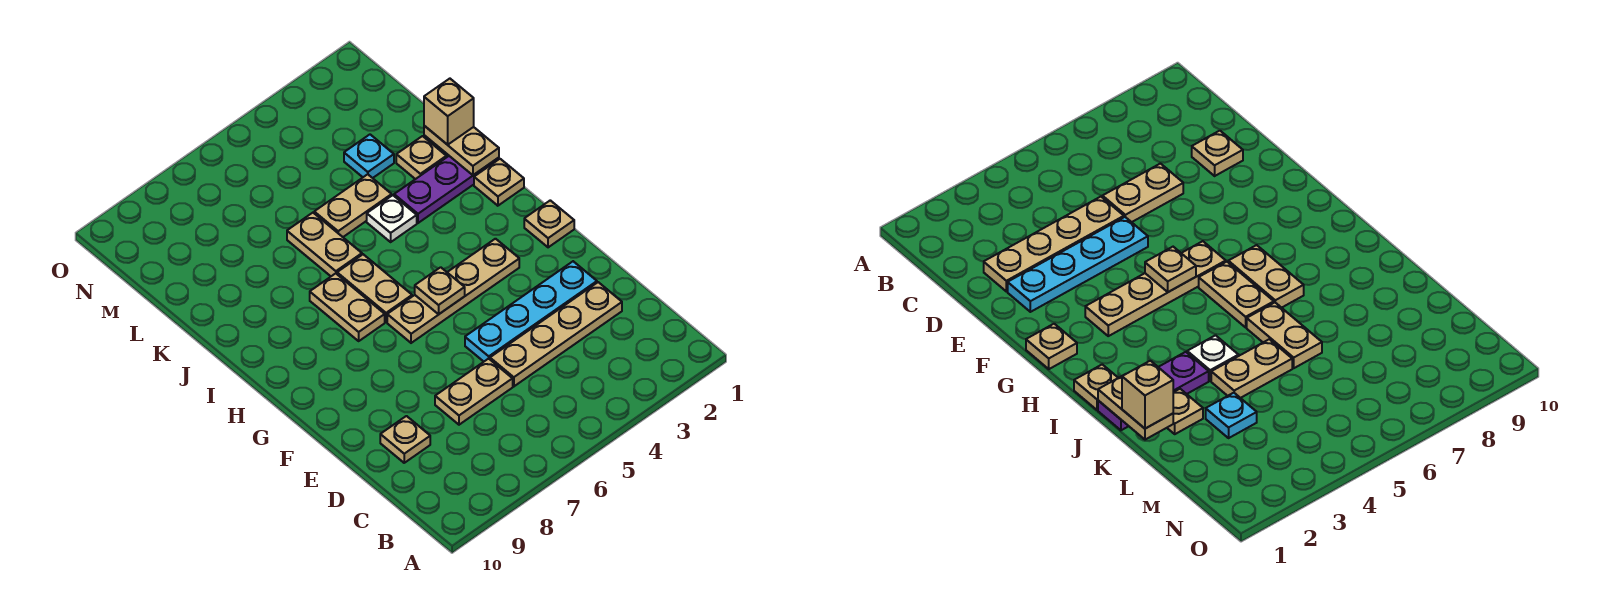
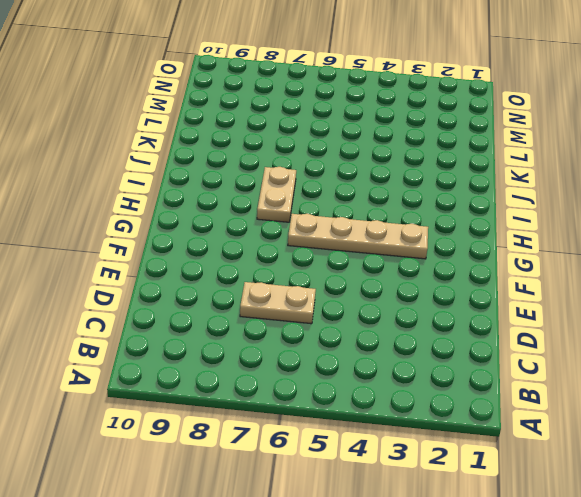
none -> tan 1x4 plate [490,282,622,386]
none -> tan 1x1 plate [380,416,430,463]
none -> cyan 1x4 plate [465,261,597,362]

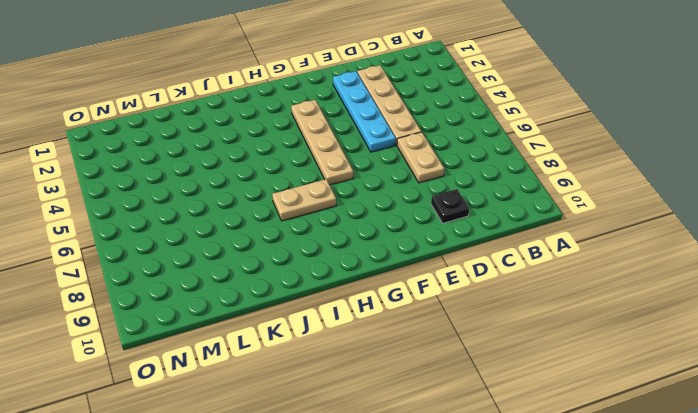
black 1x1 plate [431,189,469,223] -> tan 1x1 plate [380,416,430,463]
none -> tan 1x1 plate [524,200,574,247]
none -> tan 1x2 plate [337,254,412,322]
none -> tan 1x1 plate [474,159,524,206]

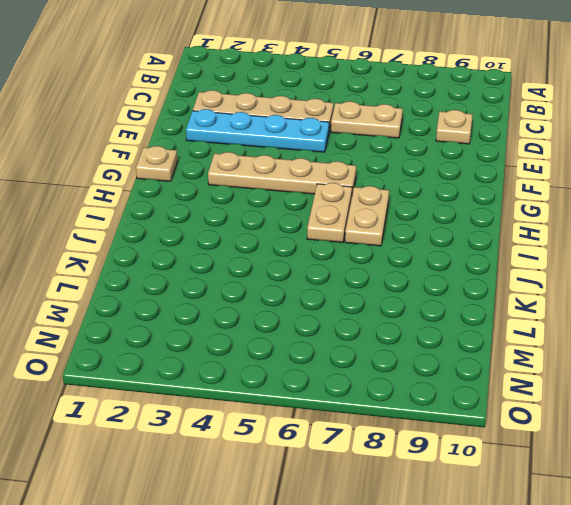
none -> tan 1x1 plate [474,159,524,206]
none -> purple 1x3 plate [394,156,499,223]
none -> white 1x1 plate [367,195,417,242]

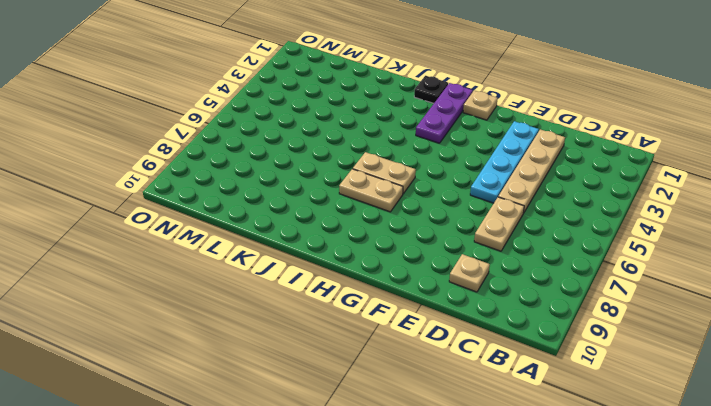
purple 1x3 plate [416,83,473,143] -> purple 1x3 plate moved to [394,156,499,223]
black 1x1 plate [414,76,448,103] -> tan 1x1 plate [474,159,524,206]
none -> tan 1x4 plate [387,239,519,343]
none -> white 1x1 plate [367,195,417,242]
none -> tan 1x2 plate [287,213,362,276]

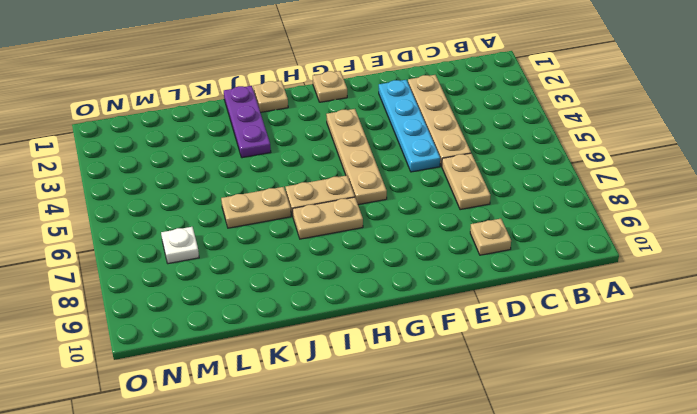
white 1x1 plate [161,227,199,264] -> white 1x1 plate moved to [367,195,417,242]
none -> tan 1x1 plate [396,136,446,179]
none -> tan 1x2 plate [314,174,392,237]
none -> cyan 1x1 plate [344,135,394,178]

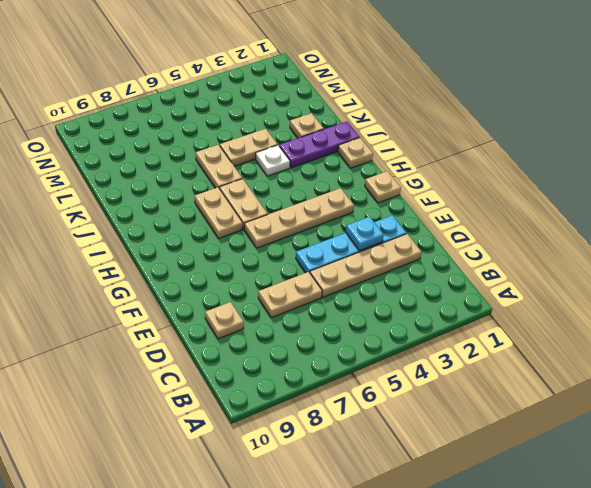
cyan 1x1 plate [346,217,384,251] -> cyan 1x1 plate moved to [344,135,394,178]
none -> tan 1x1 plate [415,267,465,314]
none -> tan 1x2 plate [424,126,499,175]
none -> tan 1x1 brick [424,79,474,145]

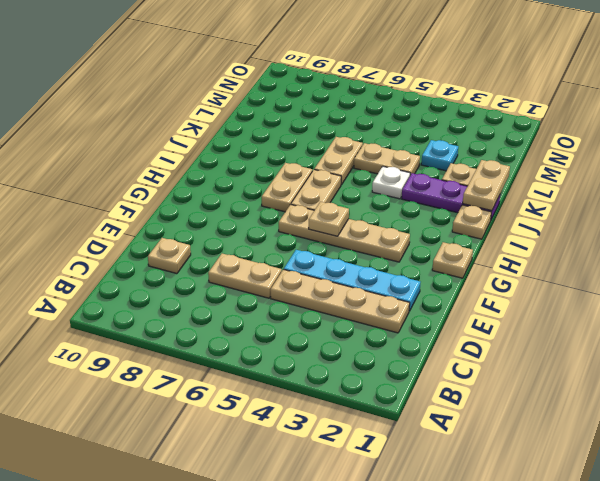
none -> tan 1x1 brick [424,79,474,145]

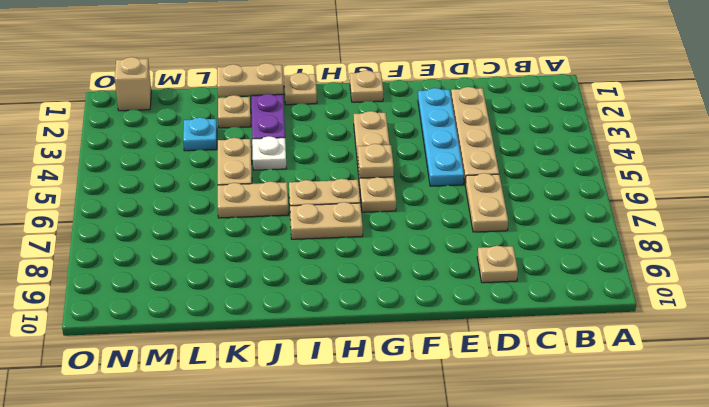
tan 1x1 brick [115,57,151,111] -> tan 1x1 brick moved to [424,79,474,145]

